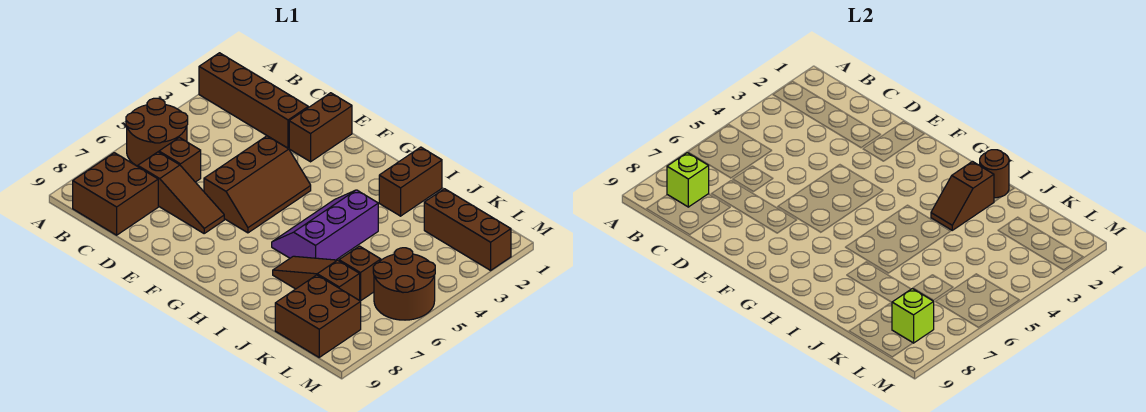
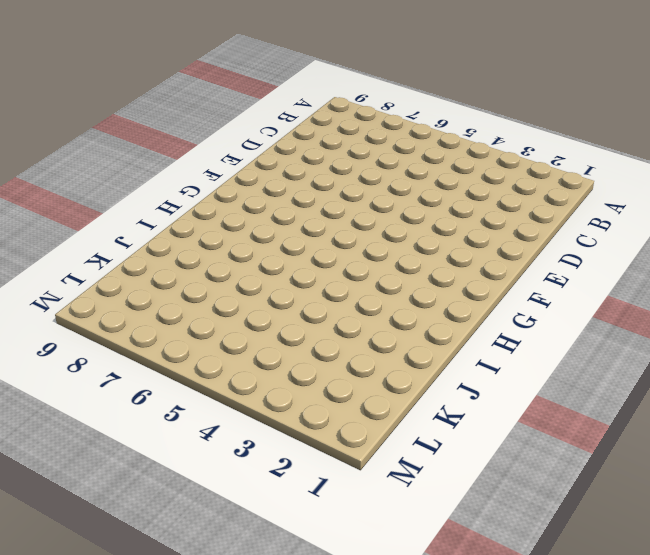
none -> brown 1x4 brick [199,53,308,148]
none -> brown 2x2 round brick [126,98,188,166]
none -> brown 2x2 brick [73,153,158,235]

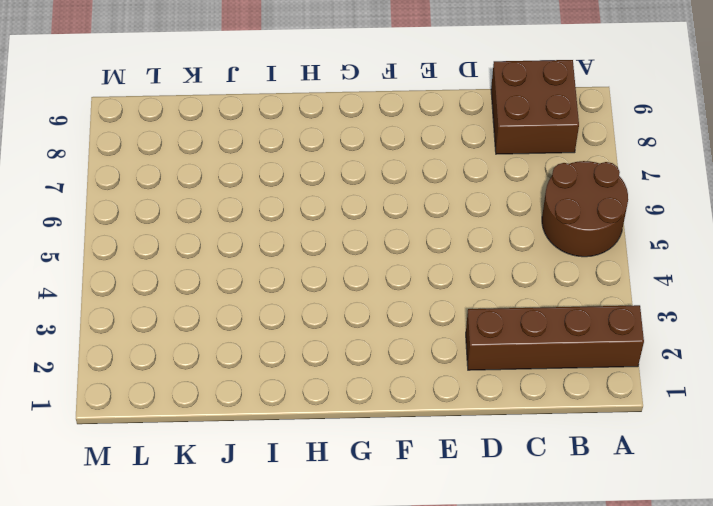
none -> brown 1x1 brick [159,137,201,182]
none -> brown 1x3 slope [138,152,224,233]
none -> brown 1x2 brick [289,93,352,162]

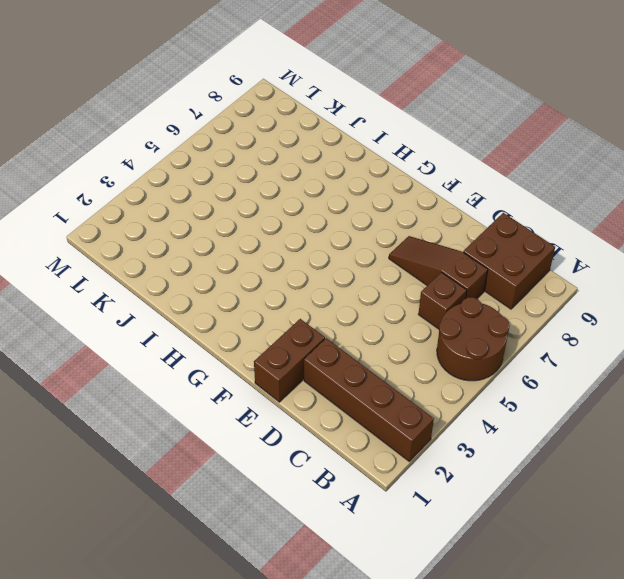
none -> brown 2x3 slope [204,136,311,233]
none -> purple 2x3 slope [272,190,378,260]
none -> brown 1x2 brick [379,147,442,216]

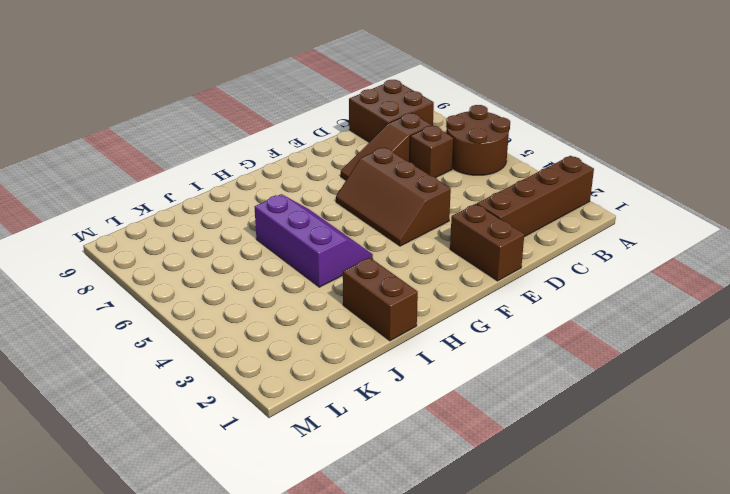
none -> brown 1x3 slope [273,256,360,300]
none -> brown 1x3 brick [424,189,511,270]
none -> brown 1x1 brick [339,246,381,301]

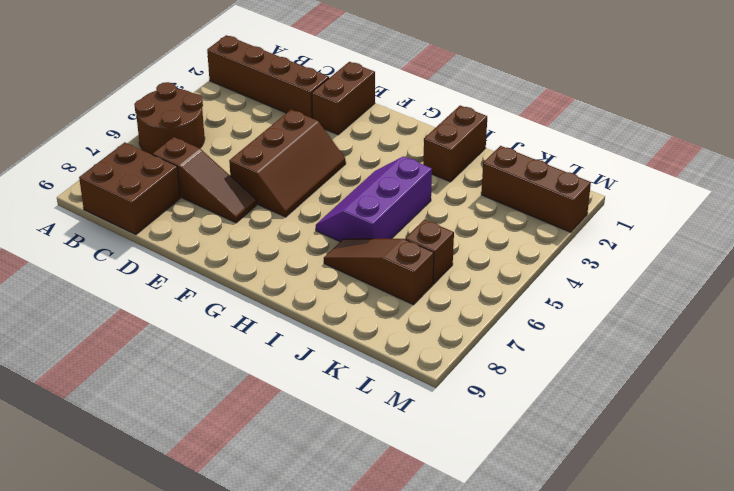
none -> brown 1x1 brick [159,137,201,182]
none -> brown 2x2 brick [275,275,361,357]
none -> brown 2x2 round brick [373,248,435,320]

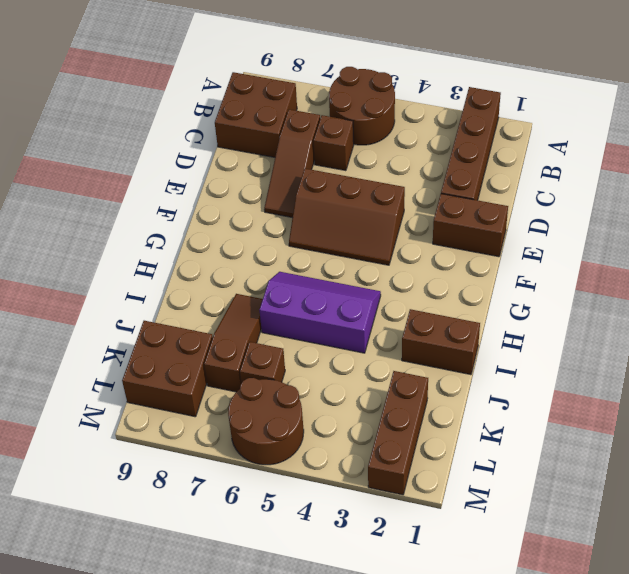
none -> lime 1x1 brick [667,153,709,207]
none -> brown 1x1 round brick [980,150,1009,198]
none -> brown 1x2 slope [931,162,994,230]

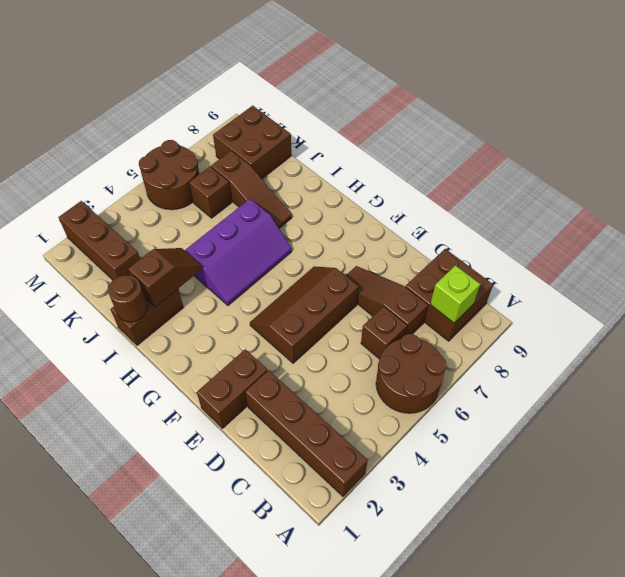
none -> lime 1x1 brick [892,289,934,343]

